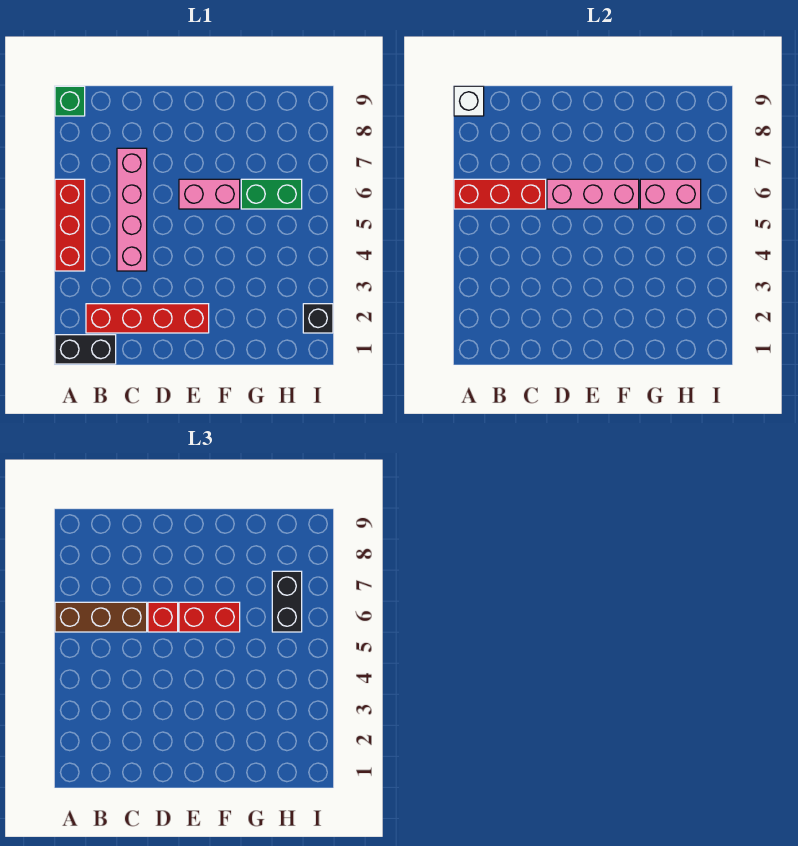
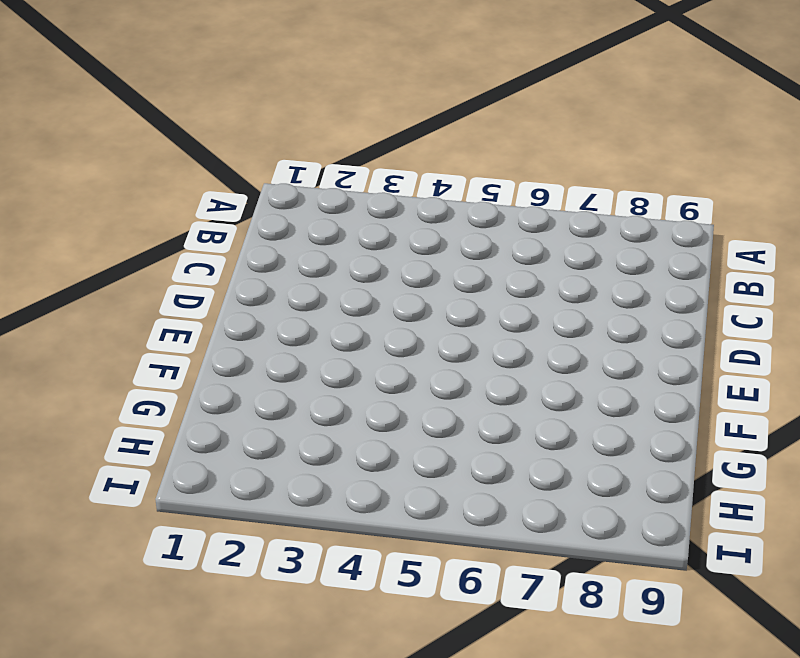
none -> black 1x2 brick [55,335,116,364]
none -> red 1x3 brick [55,179,85,271]
none -> green 1x1 brick [55,86,85,116]

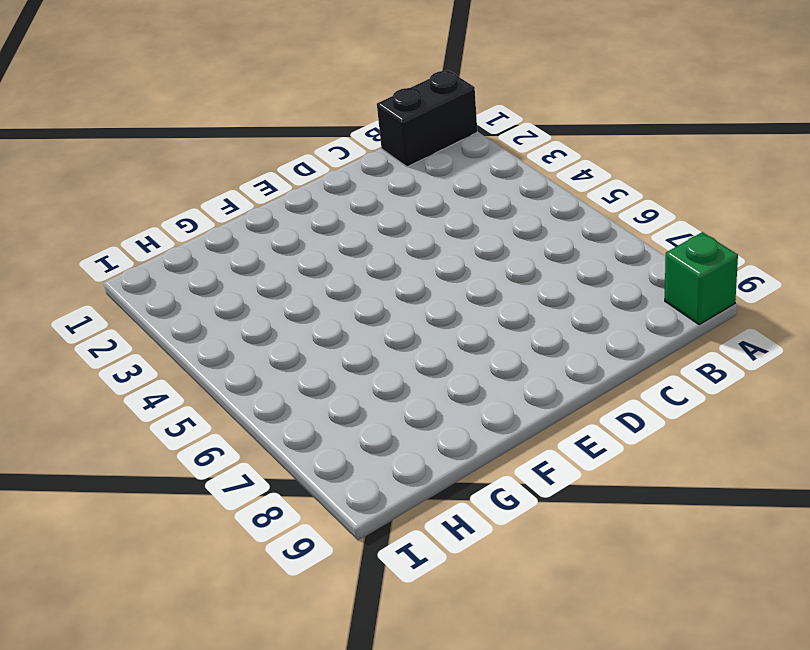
none -> red 1x3 brick [55,179,85,271]
none -> red 1x4 brick [86,304,209,333]
none -> pink 1x4 brick [117,148,147,271]

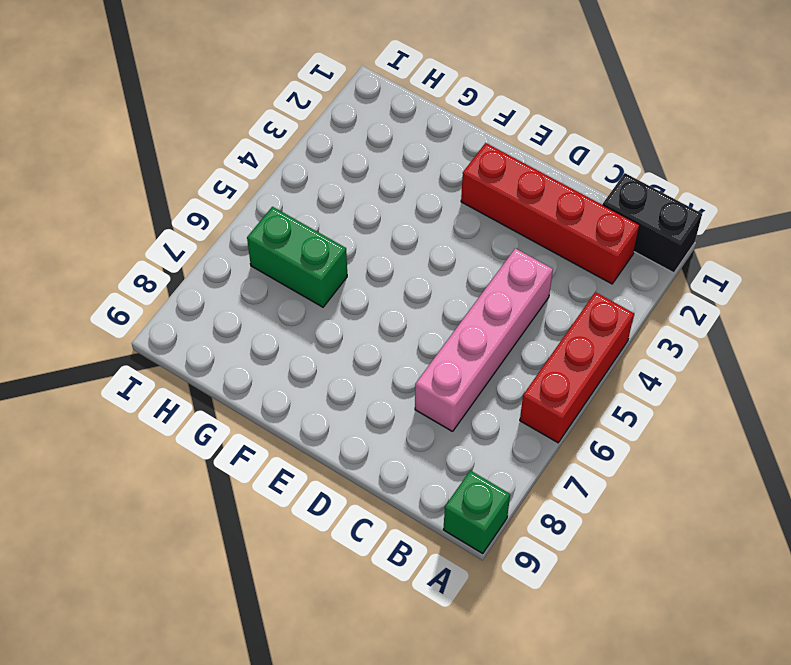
none -> pink 1x2 brick [179,179,240,209]
none -> black 1x1 brick [303,304,333,333]
none -> red 1x3 brick [454,179,546,209]

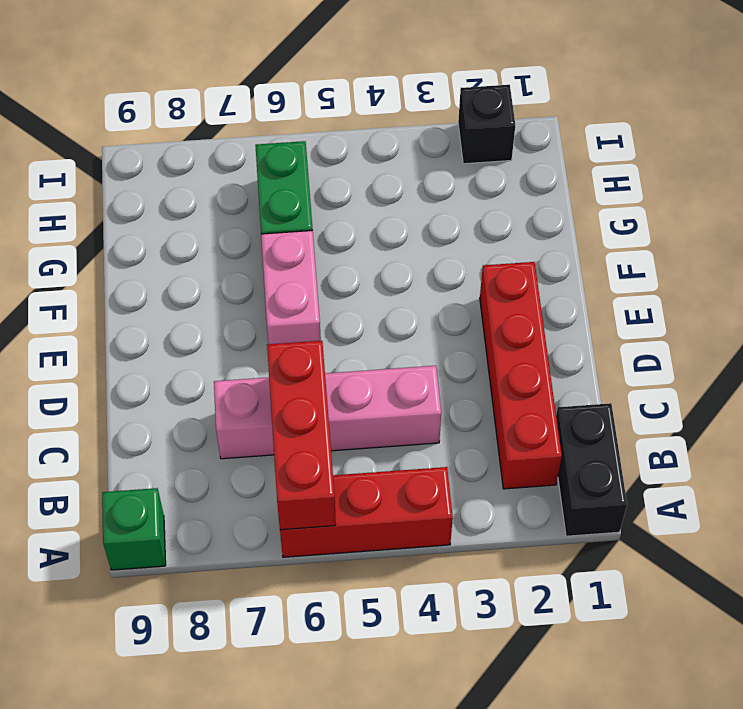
none -> white 1x1 brick [454,86,484,116]
none -> pink 1x3 brick [547,179,639,209]
none -> pink 1x2 brick [640,179,701,209]

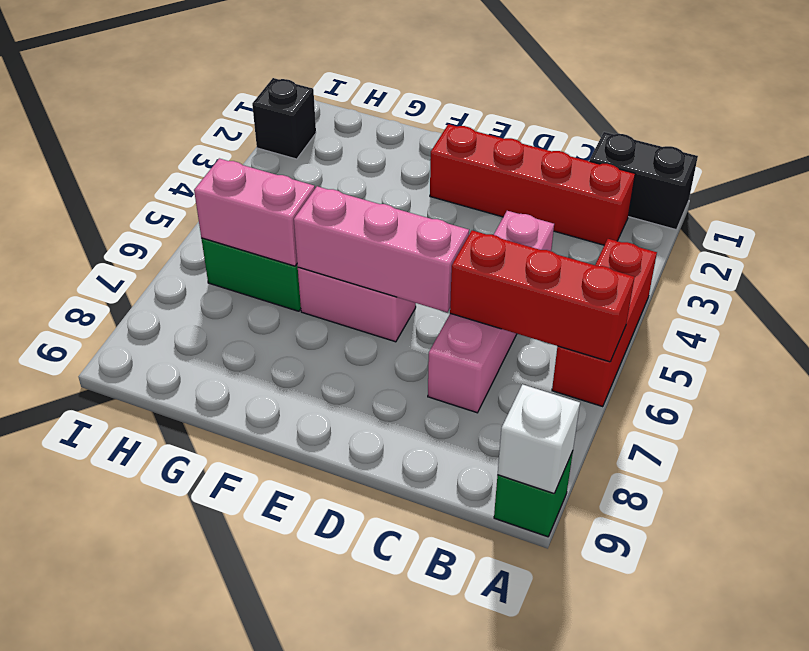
none -> brown 1x3 brick [55,602,147,632]
none -> red 1x1 brick [148,602,178,632]
none -> red 1x2 brick [179,602,240,632]

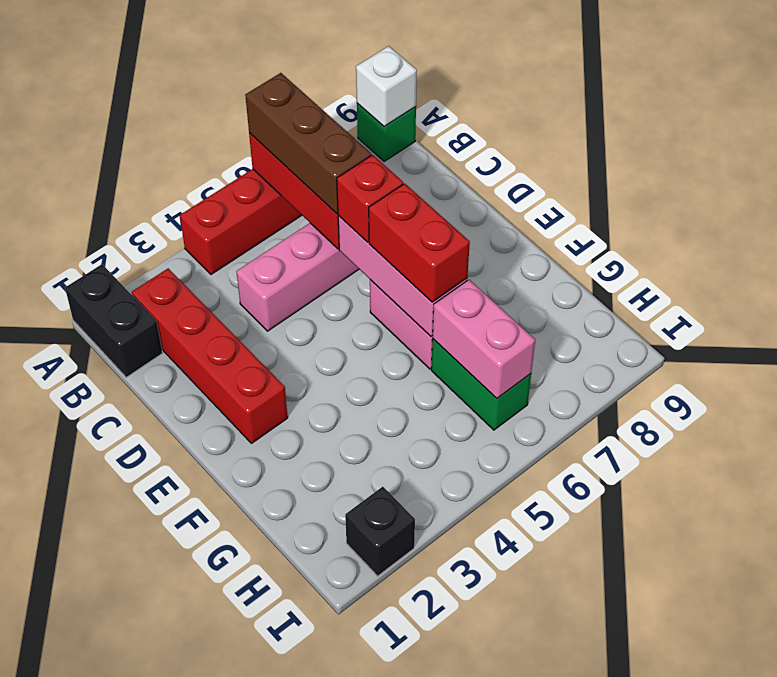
none -> black 1x2 brick [272,571,302,632]

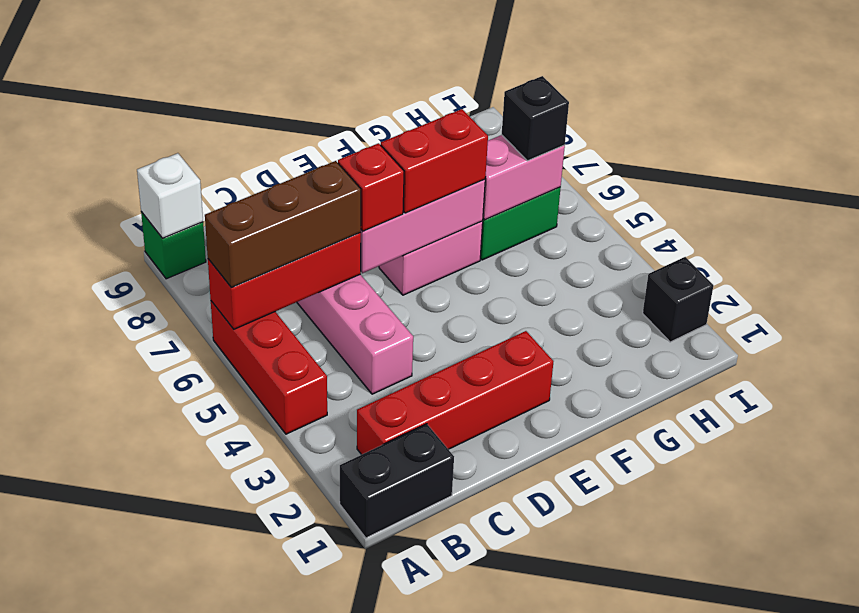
black 1x1 brick [502,76,569,161] -> black 1x2 brick [272,571,302,632]

